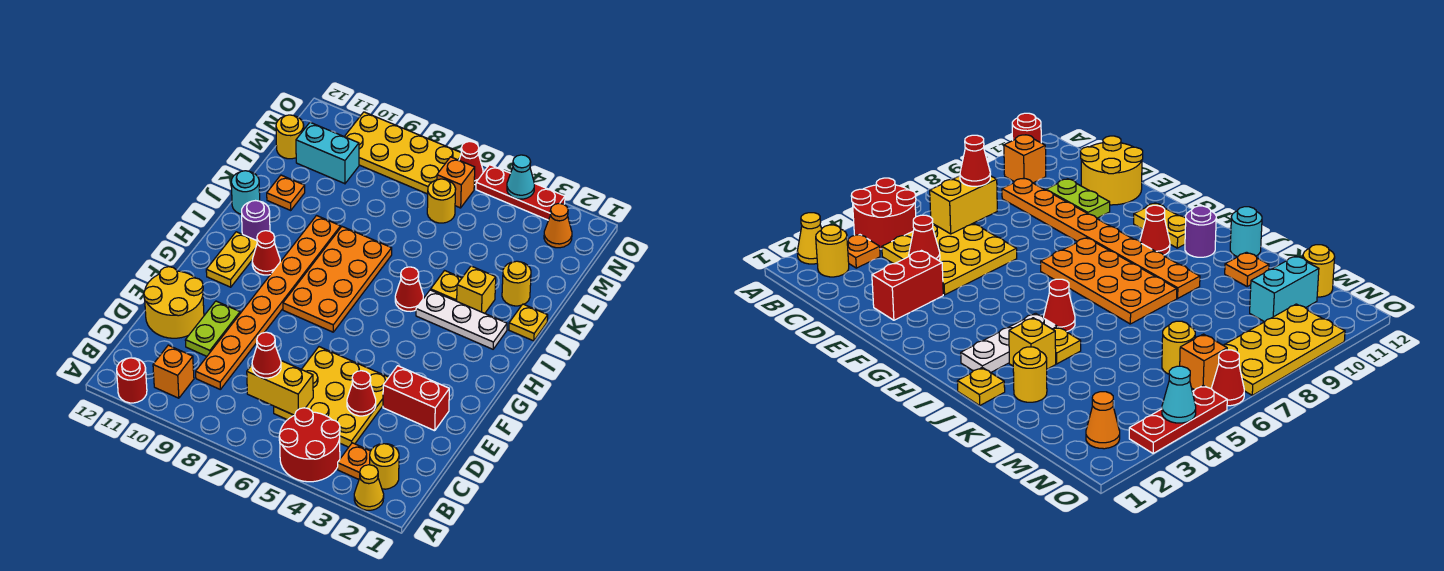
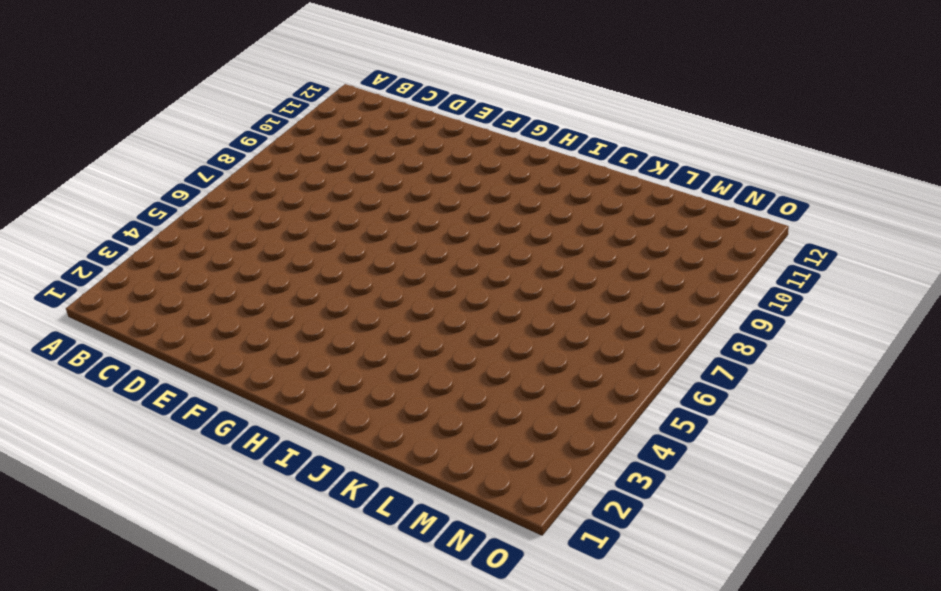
none -> yellow 1x1 cone [354,465,384,510]
none -> red 2x2 round brick [279,408,340,482]
none -> red 1x1 round brick [117,358,147,403]
none -> yellow 1x1 round brick [370,444,399,489]

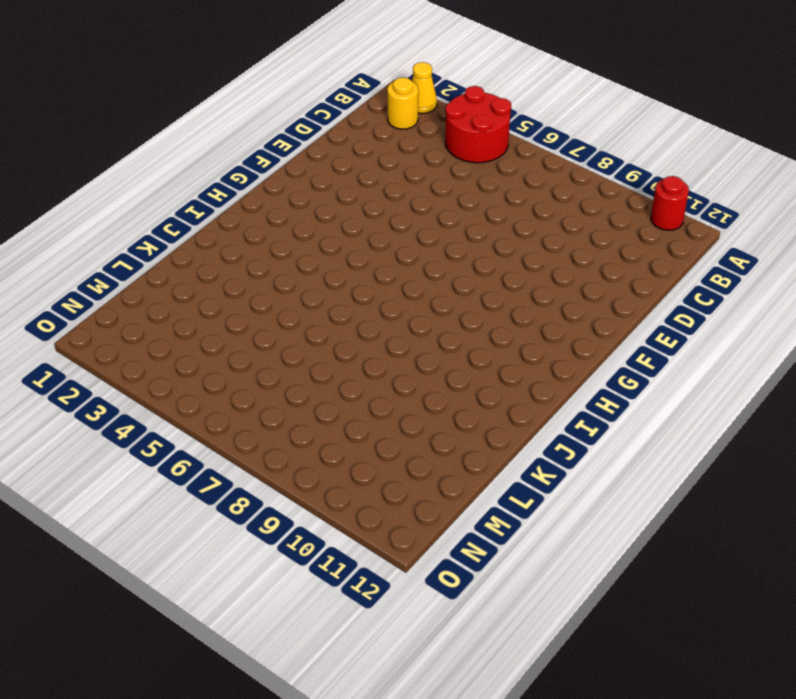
none -> orange 1x1 plate [338,443,370,479]
none -> orange 1x1 brick [153,345,194,398]
none -> yellow 3x3 plate [274,347,389,447]
none -> orange 1x8 plate [196,216,341,389]

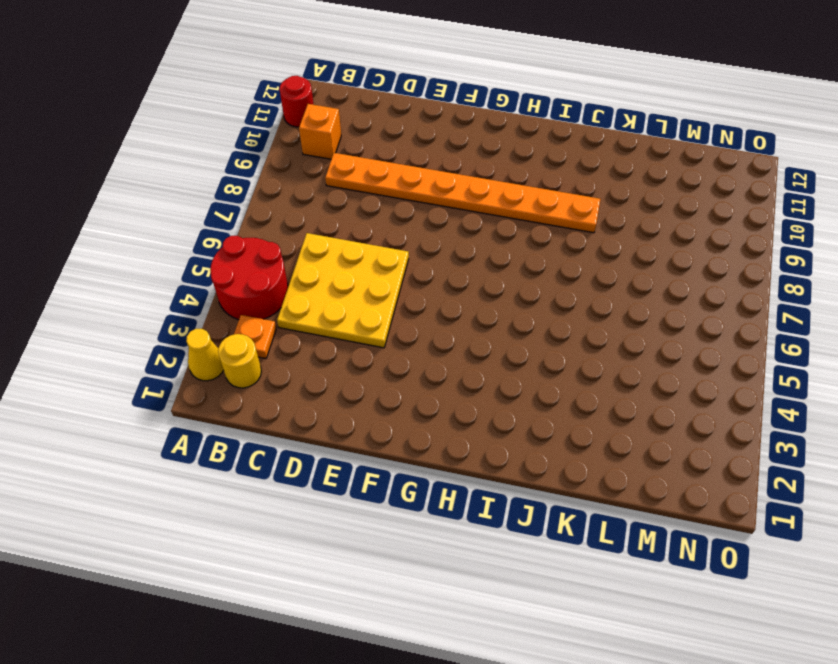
none -> lime 1x2 plate [185,301,240,356]
none -> yellow 2x2 round brick [144,267,204,338]
none -> red 1x2 brick [383,366,449,431]
none -> orange 2x4 plate [283,227,392,332]

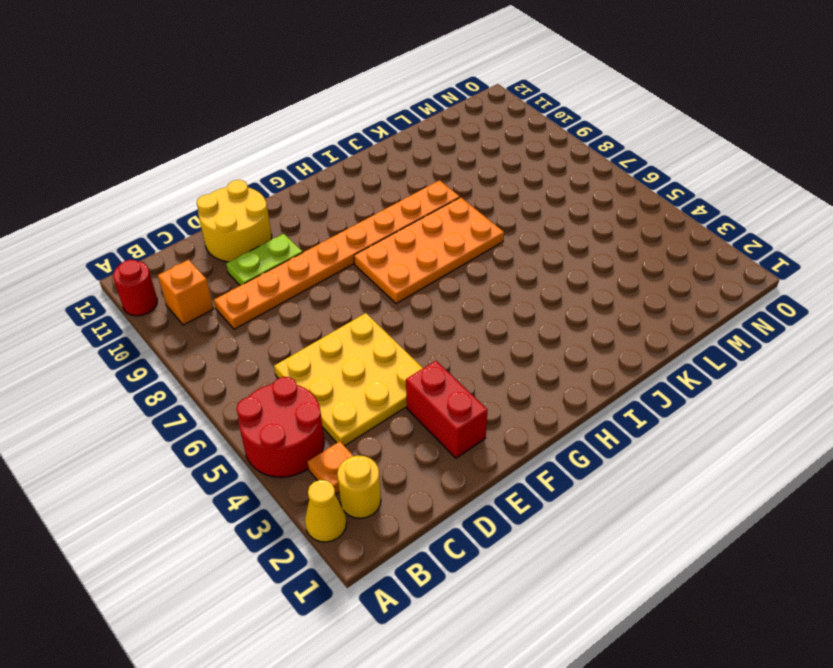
none -> yellow 1x2 plate [206,232,257,287]
none -> red 1x1 cone [252,231,280,275]
none -> white 1x3 plate [416,290,507,349]
none -> red 1x1 cone [395,267,423,311]

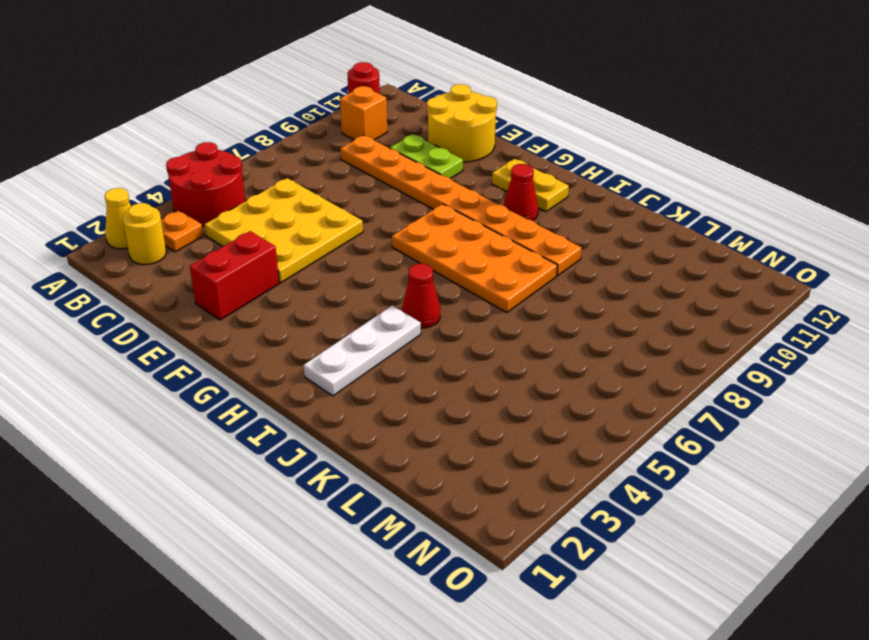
none -> purple 1x1 round brick [242,201,270,241]
none -> yellow 1x1 plate [509,304,548,341]
none -> yellow 1x1 brick [457,266,496,313]
none -> yellow 1x1 plate [431,271,462,301]

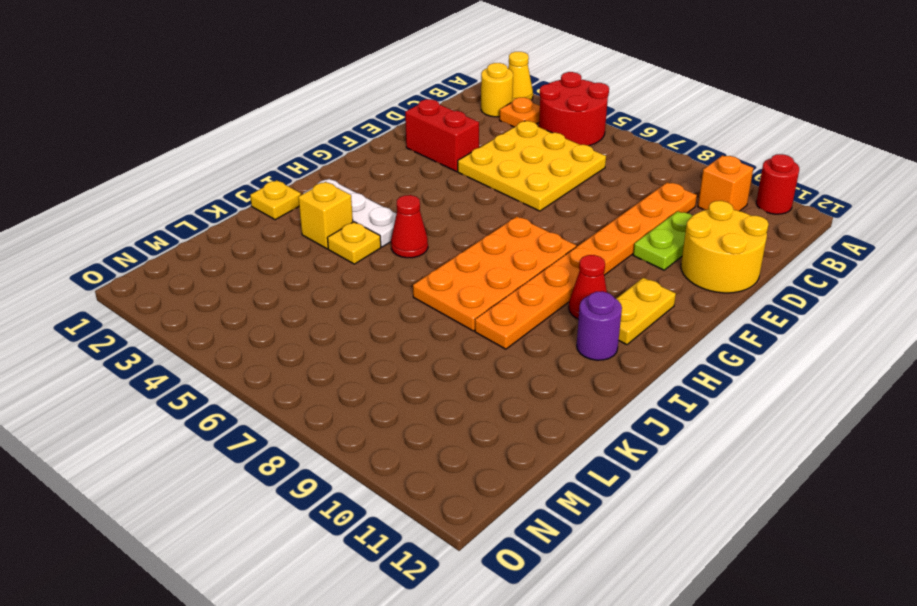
none -> cyan 1x1 round brick [231,171,260,214]
none -> yellow 1x1 round brick [502,261,531,306]
none -> orange 1x1 plate [267,175,305,210]
none -> yellow 1x1 round brick [427,179,456,223]

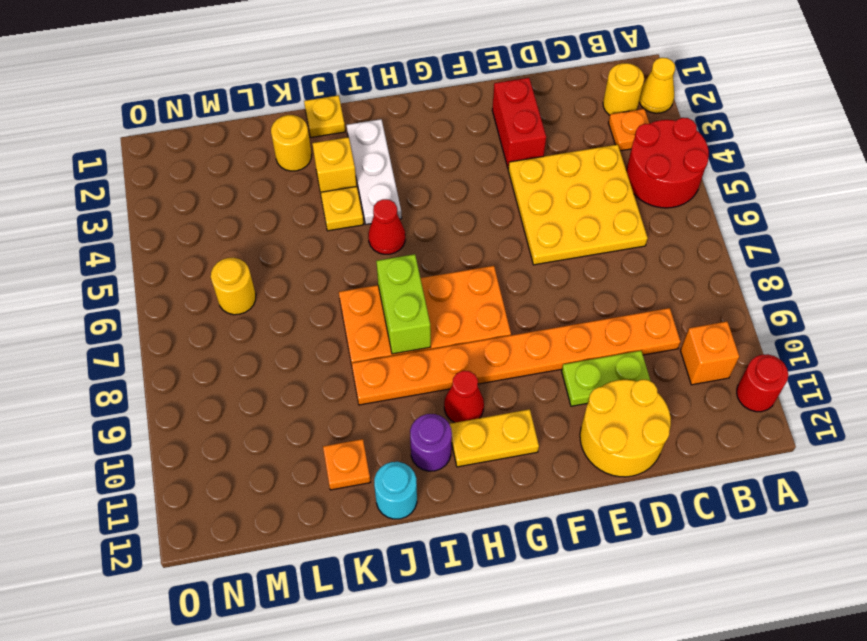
lime 1x2 brick [376,254,431,354] -> none
none -> cyan 1x2 brick [296,122,359,184]
none -> yellow 1x1 round brick [276,115,304,159]
none -> orange 1x1 cone [544,203,572,248]
none -> orange 1x1 brick [437,157,475,208]

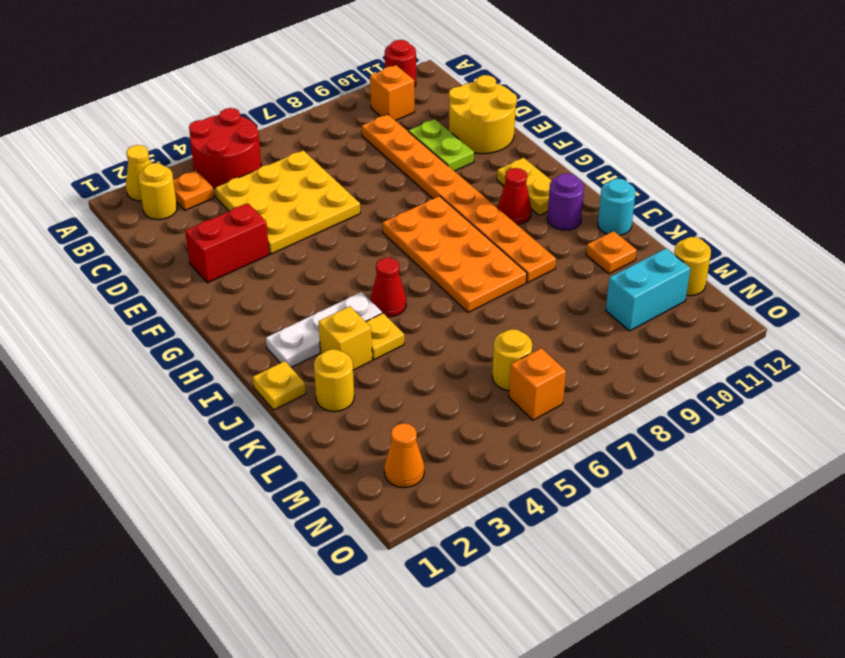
none -> yellow 2x4 plate [344,112,461,194]
none -> red 1x3 plate [476,165,565,220]
none -> red 1x1 cone [459,142,483,185]
none -> yellow 1x2 brick [247,361,313,415]

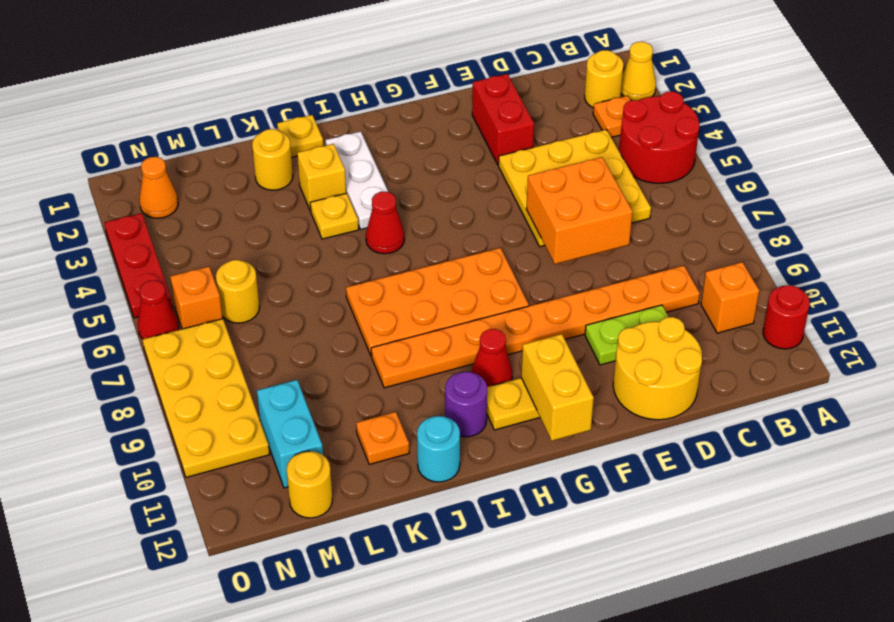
orange 2x2 brick [526,157,633,264] -> none
yellow 1x2 brick [521,334,594,441] -> yellow 1x2 brick moved to [247,361,313,415]
none -> red 1x1 cone [347,371,376,416]
none -> cyan 1x1 cone [507,155,535,199]
none -> red 1x1 cone [252,332,281,378]

